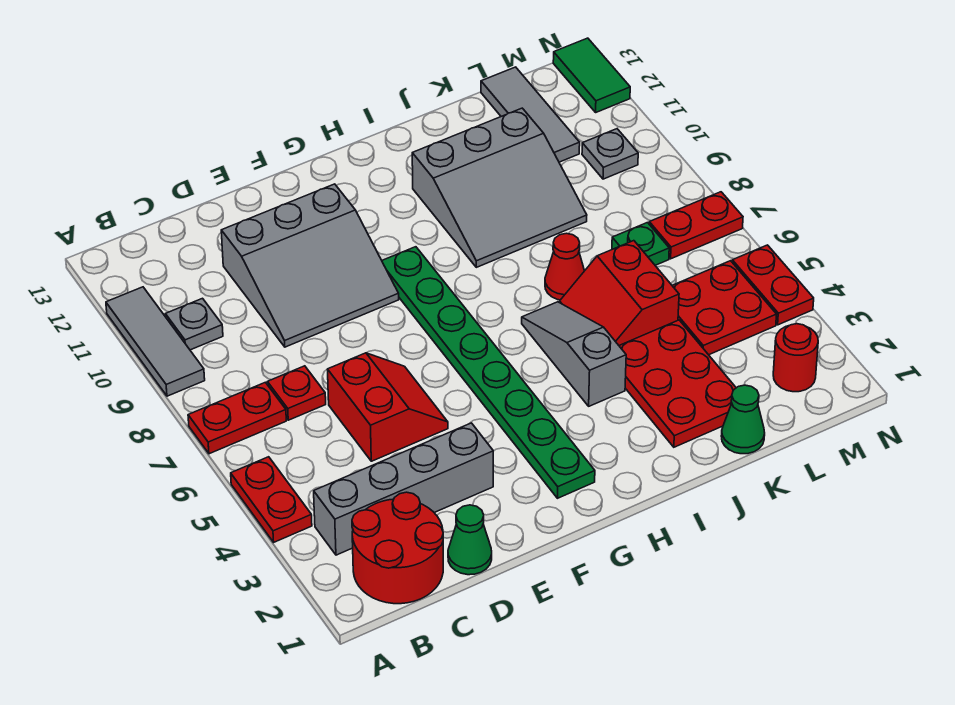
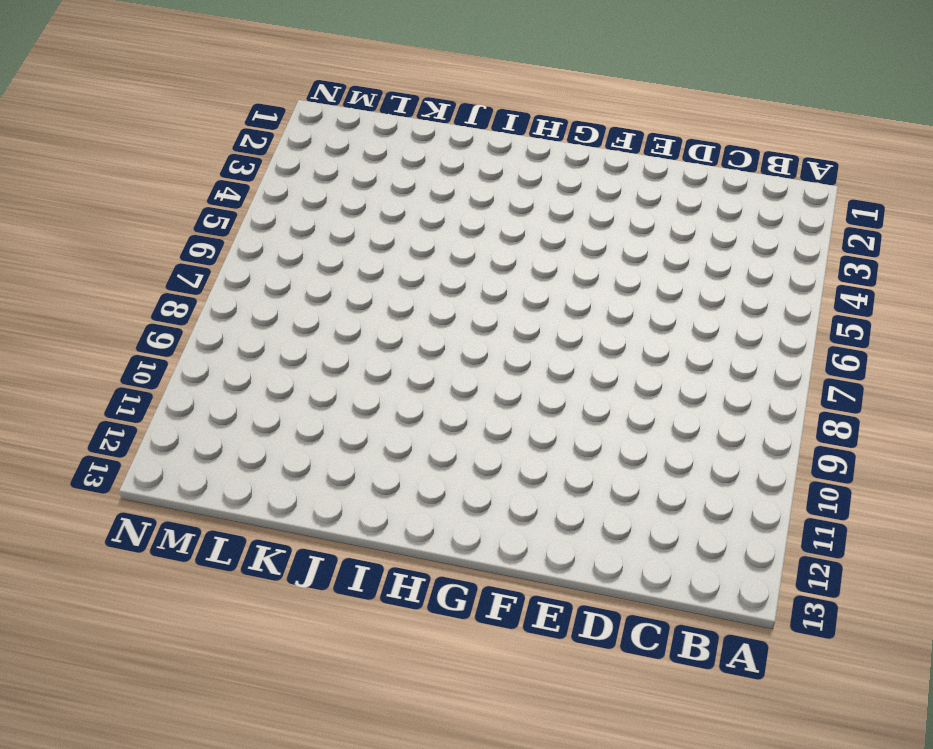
none -> red 1x2 plate [231,457,312,542]
none -> red 1x2 plate [188,382,286,454]
none -> grey 1x3 tile [106,287,205,396]

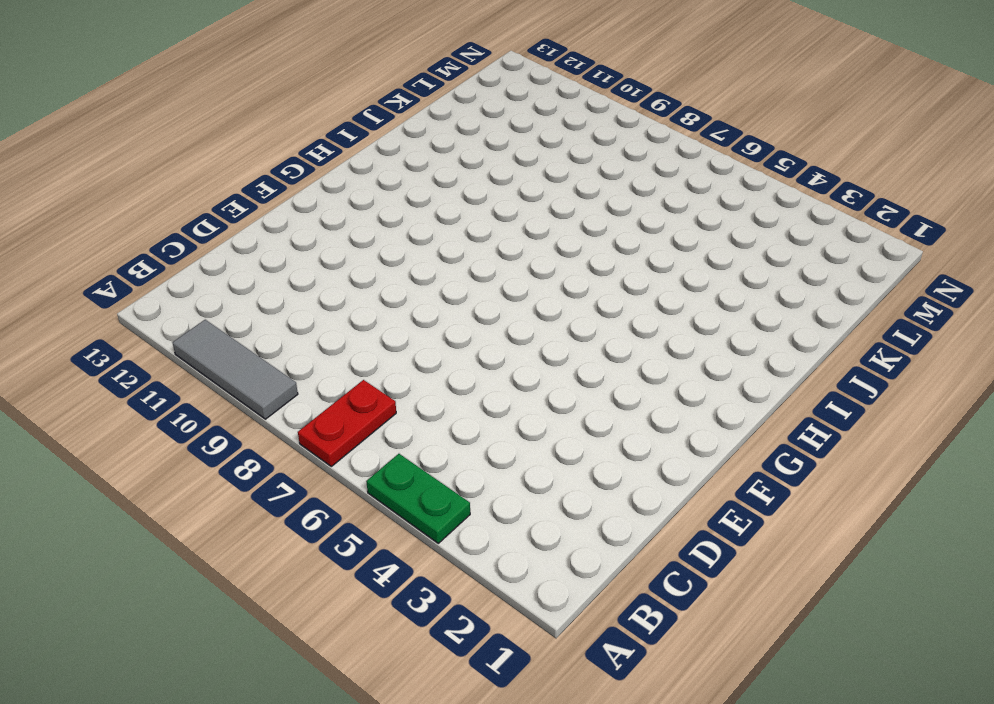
green 1x2 plate [366,454,470,543] -> red 1x2 plate [231,457,312,542]
none -> red 2x2 round brick [352,492,443,604]
none -> grey 1x4 brick [314,423,493,555]
none -> grey 1x1 plate [165,298,223,350]

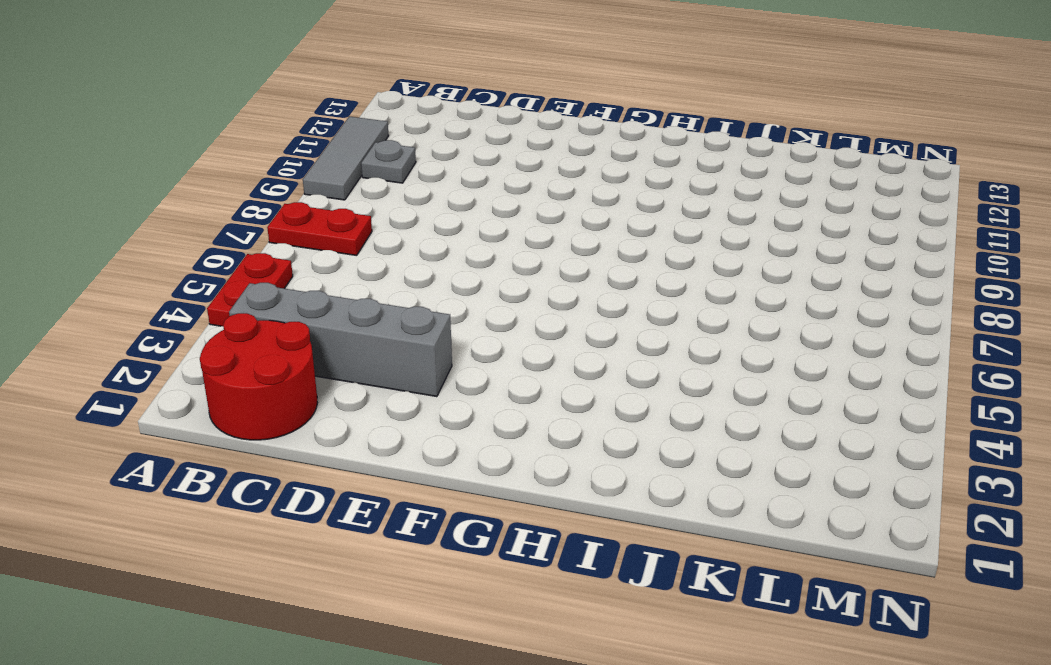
none -> red 1x1 plate [267,366,326,420]
none -> green 1x1 cone [448,505,492,575]
none -> red 2x2 slope [327,353,448,461]

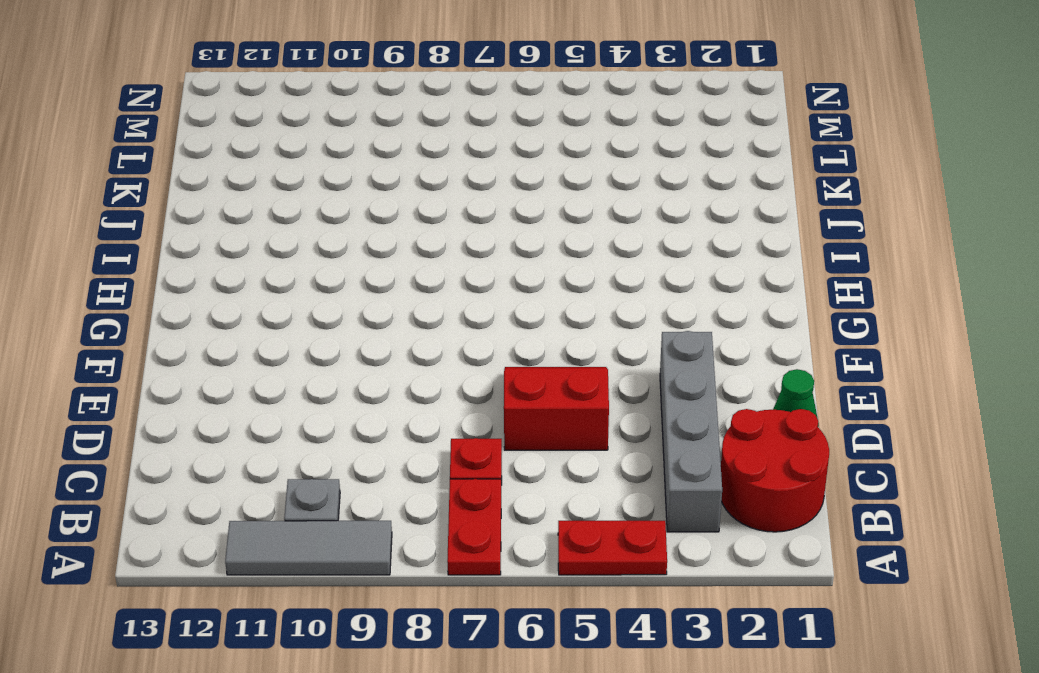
none -> grey 3x3 slope [221,184,399,347]
none -> green 1x8 plate [382,247,595,498]
none -> grey 1x3 slope [522,302,626,406]

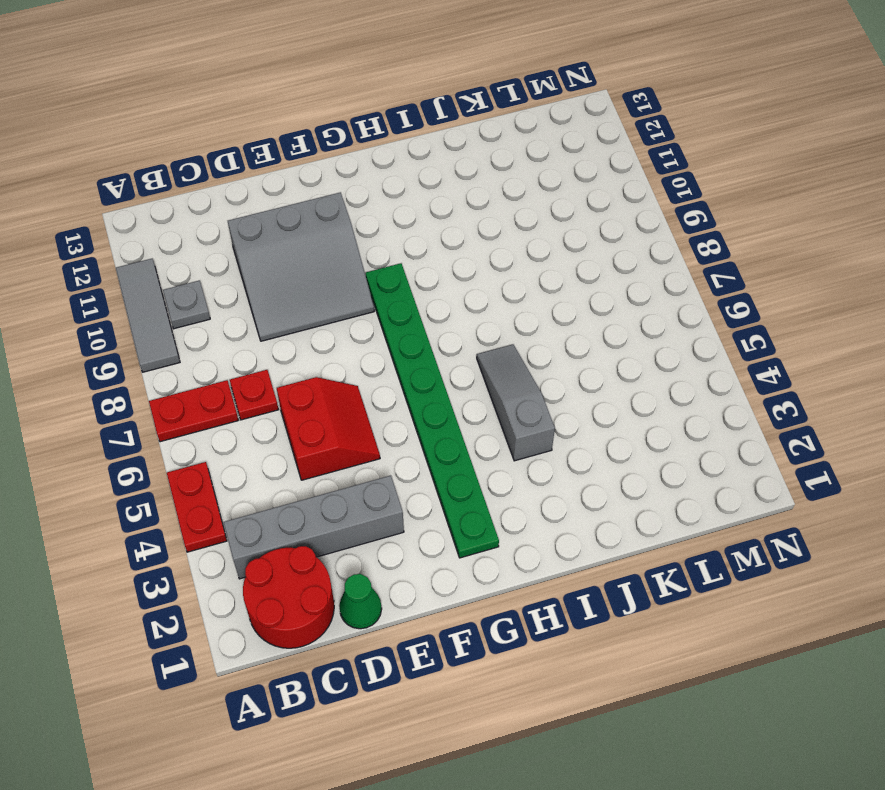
none -> grey 3x3 slope [412,108,587,267]
none -> red 2x3 plate [619,320,736,447]
none -> red 2x2 slope [560,241,679,345]

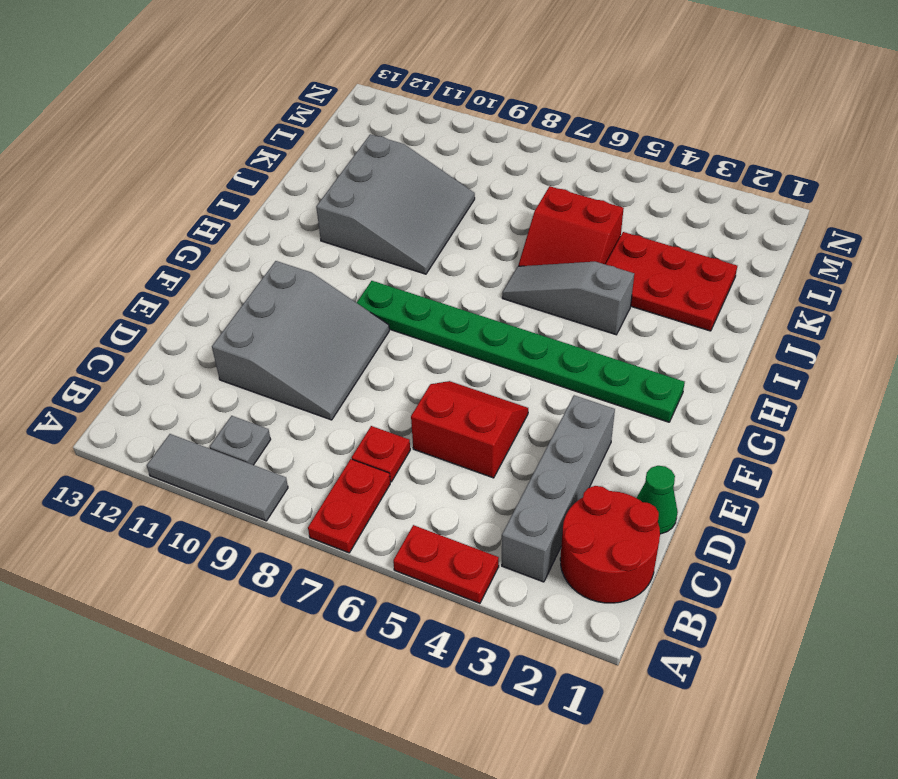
none -> red 1x1 cone [545,233,584,300]
none -> green 1x1 cone [721,385,765,454]
none -> red 2x2 plate [672,261,777,355]

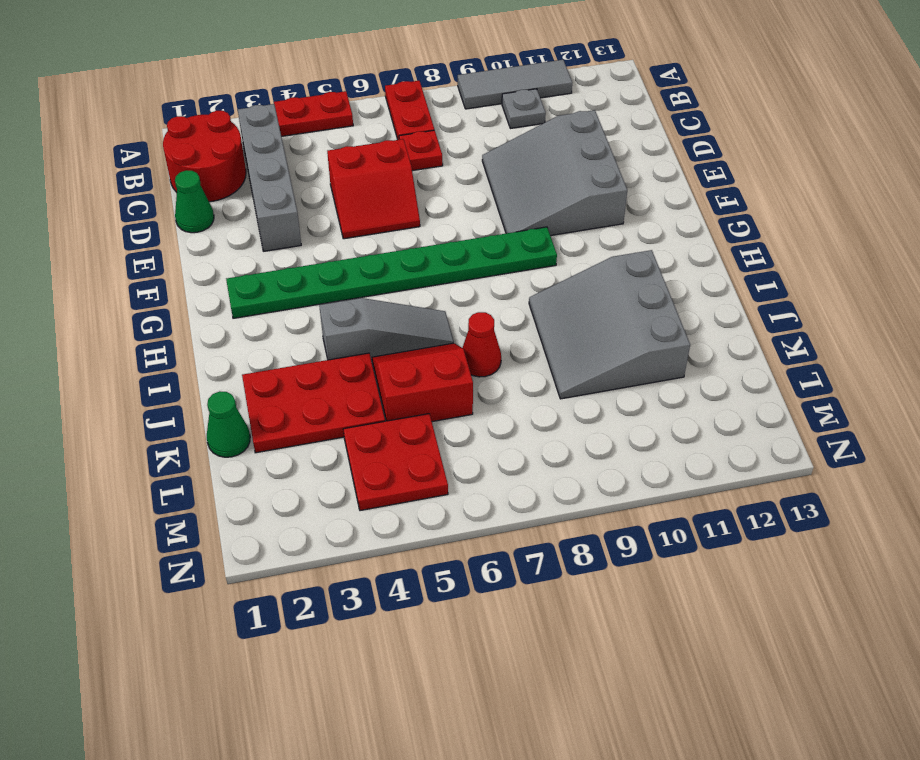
none -> green 1x1 plate [612,223,669,265]
none -> grey 1x3 tile [481,67,580,162]
none -> red 1x1 round brick [773,324,818,392]

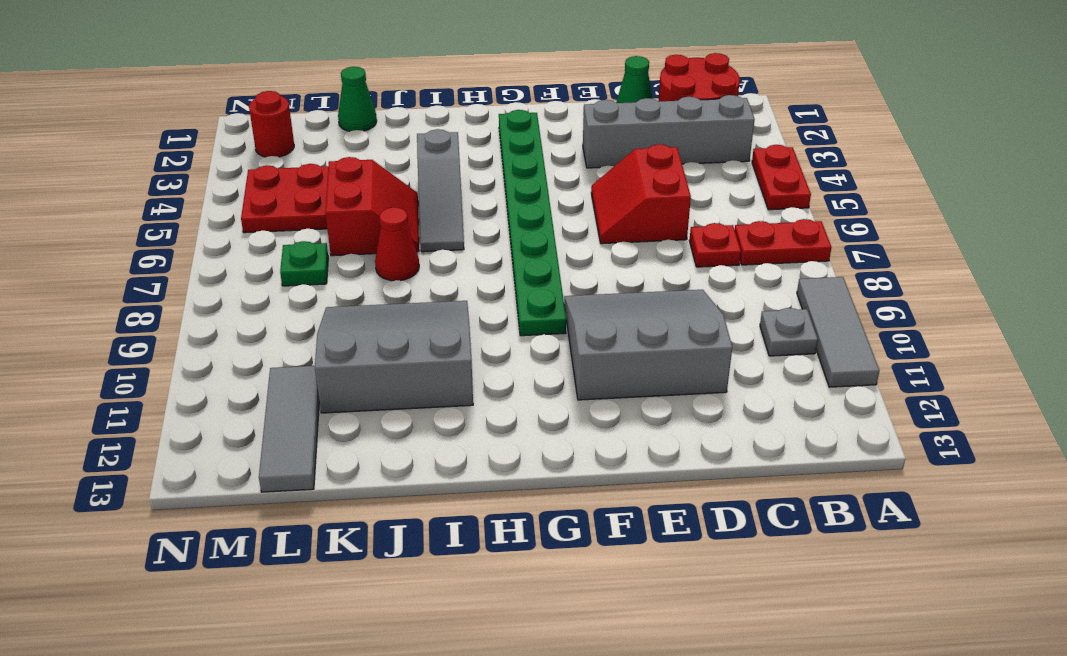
none -> red 2x3 plate [619,320,736,447]
none -> red 1x2 plate [649,192,743,259]
none -> grey 1x1 plate [582,129,638,179]

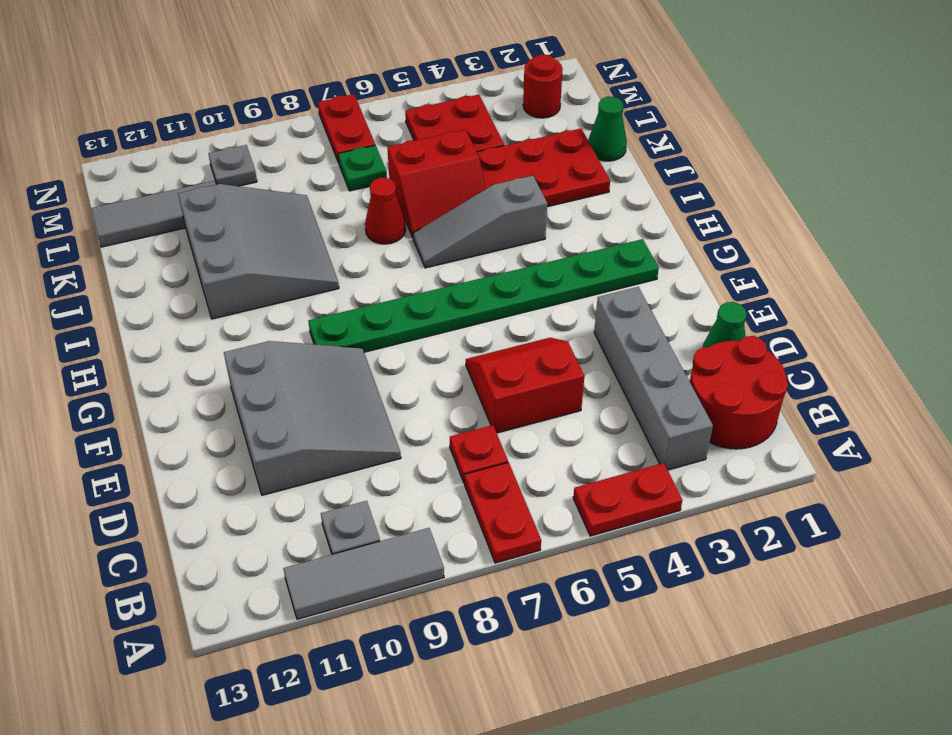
none -> red 1x2 plate [732,245,814,325]
none -> green 1x2 tile [553,38,630,112]

